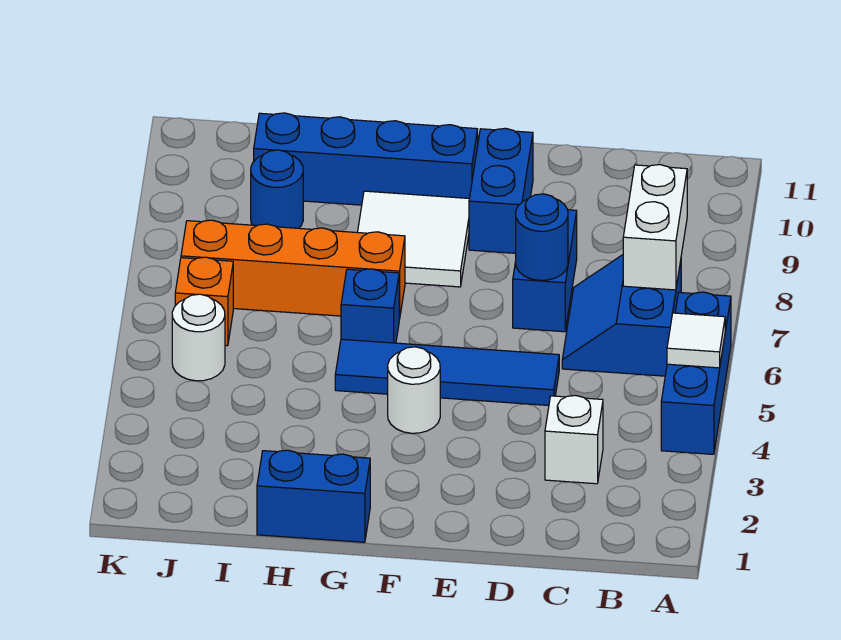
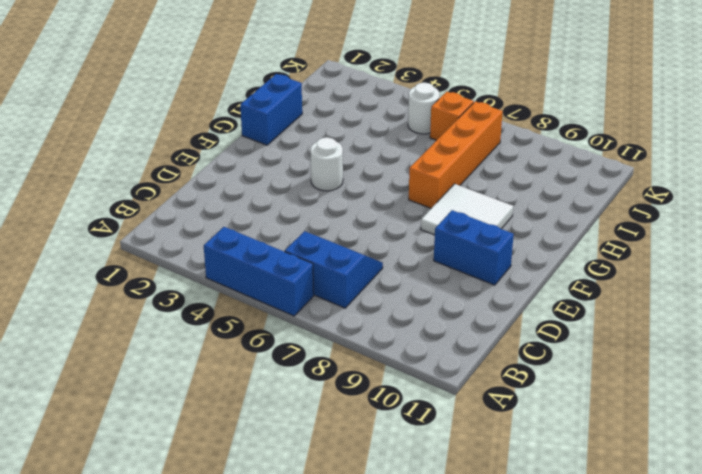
none -> white 1x1 brick [545,395,603,484]
none -> blue 1x4 tile [335,339,559,405]
none -> blue 1x2 brick [513,210,577,332]

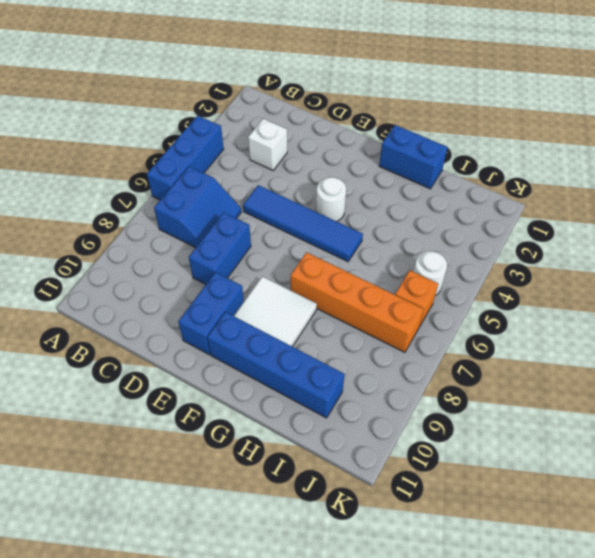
none -> blue 1x1 brick [341,269,399,343]
none -> blue 1x1 round brick [251,150,303,228]
none -> white 1x1 tile [667,313,725,368]

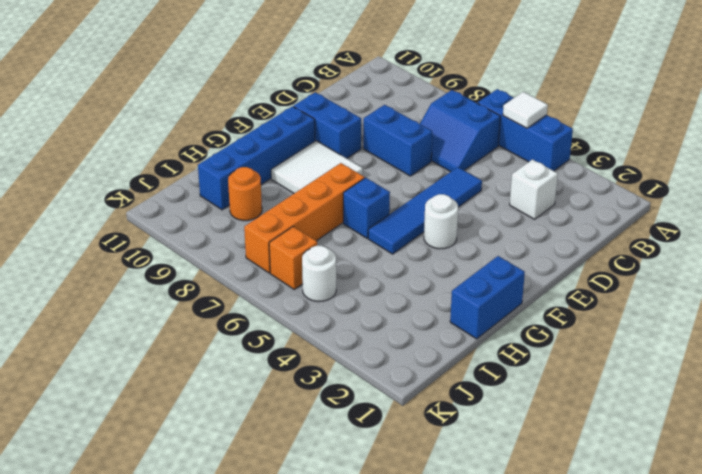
orange 1x1 round brick [228,167,262,221] -> blue 1x1 round brick [251,150,303,228]
none -> white 1x2 brick [623,165,687,290]
none -> blue 1x1 round brick [516,194,568,280]

